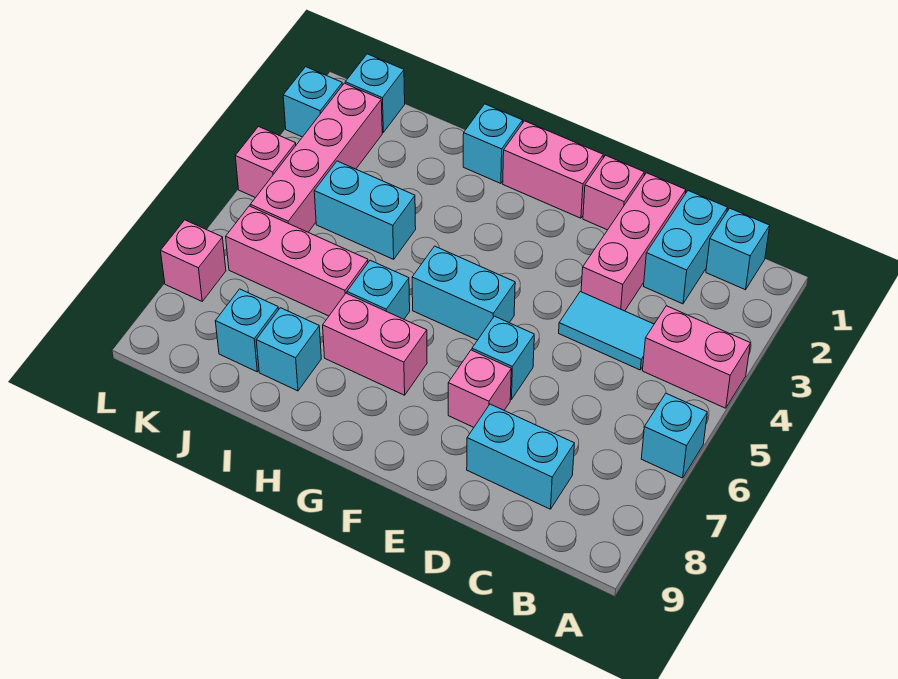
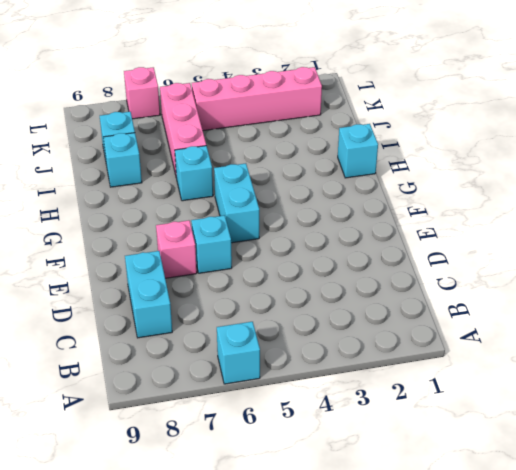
none -> pink 1x2 brick [642,306,750,408]
none -> cyan 1x1 brick [706,208,770,290]
none -> cyan 1x2 brick [644,191,727,304]

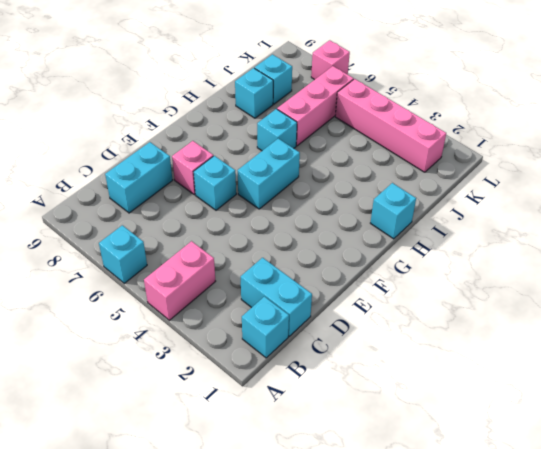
none -> cyan 1x2 tile [559,292,654,370]
none -> pink 1x3 brick [581,173,686,311]
none -> pink 1x1 brick [583,155,644,230]

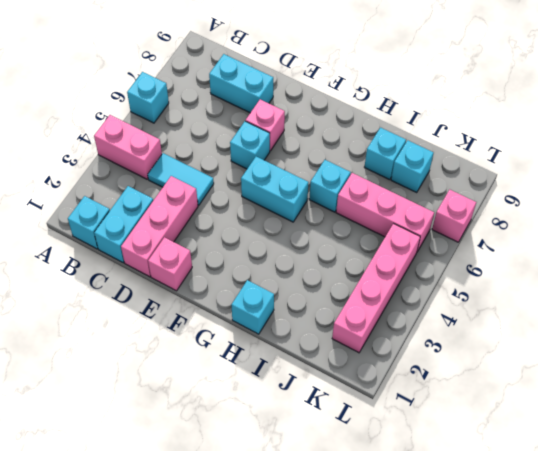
none -> pink 1x2 brick [503,121,603,218]
none -> pink 1x2 brick [323,293,427,395]
none -> cyan 1x2 brick [314,161,416,259]

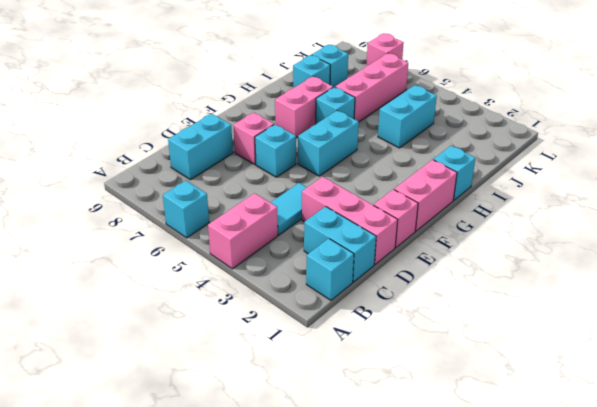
none -> cyan 1x1 brick [345,54,405,132]
none -> pink 1x4 brick [250,83,382,232]
none -> cyan 1x1 brick [283,67,342,137]

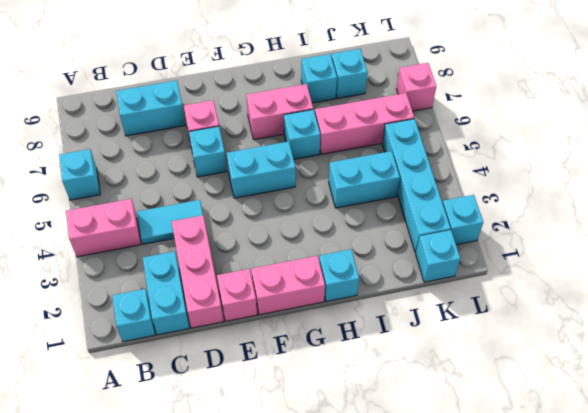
cyan 1x4 brick [382,119,451,253] -> pink 1x4 brick [250,83,382,232]
none -> pink 1x1 brick [235,127,296,198]

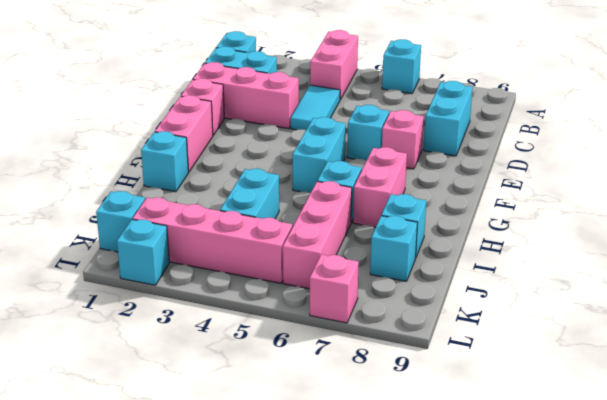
none -> pink 1x1 brick [235,127,296,198]

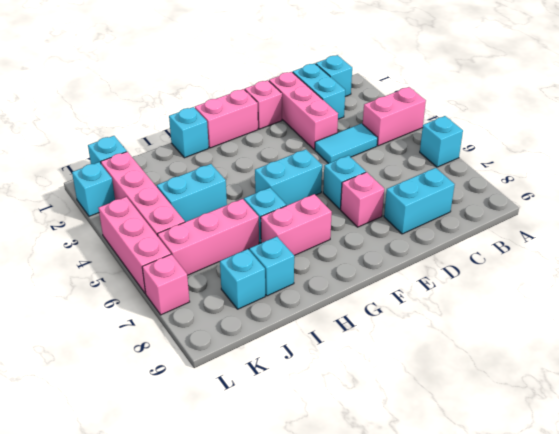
pink 1x3 brick [99,197,171,294] -> pink 1x1 brick [235,127,296,198]

